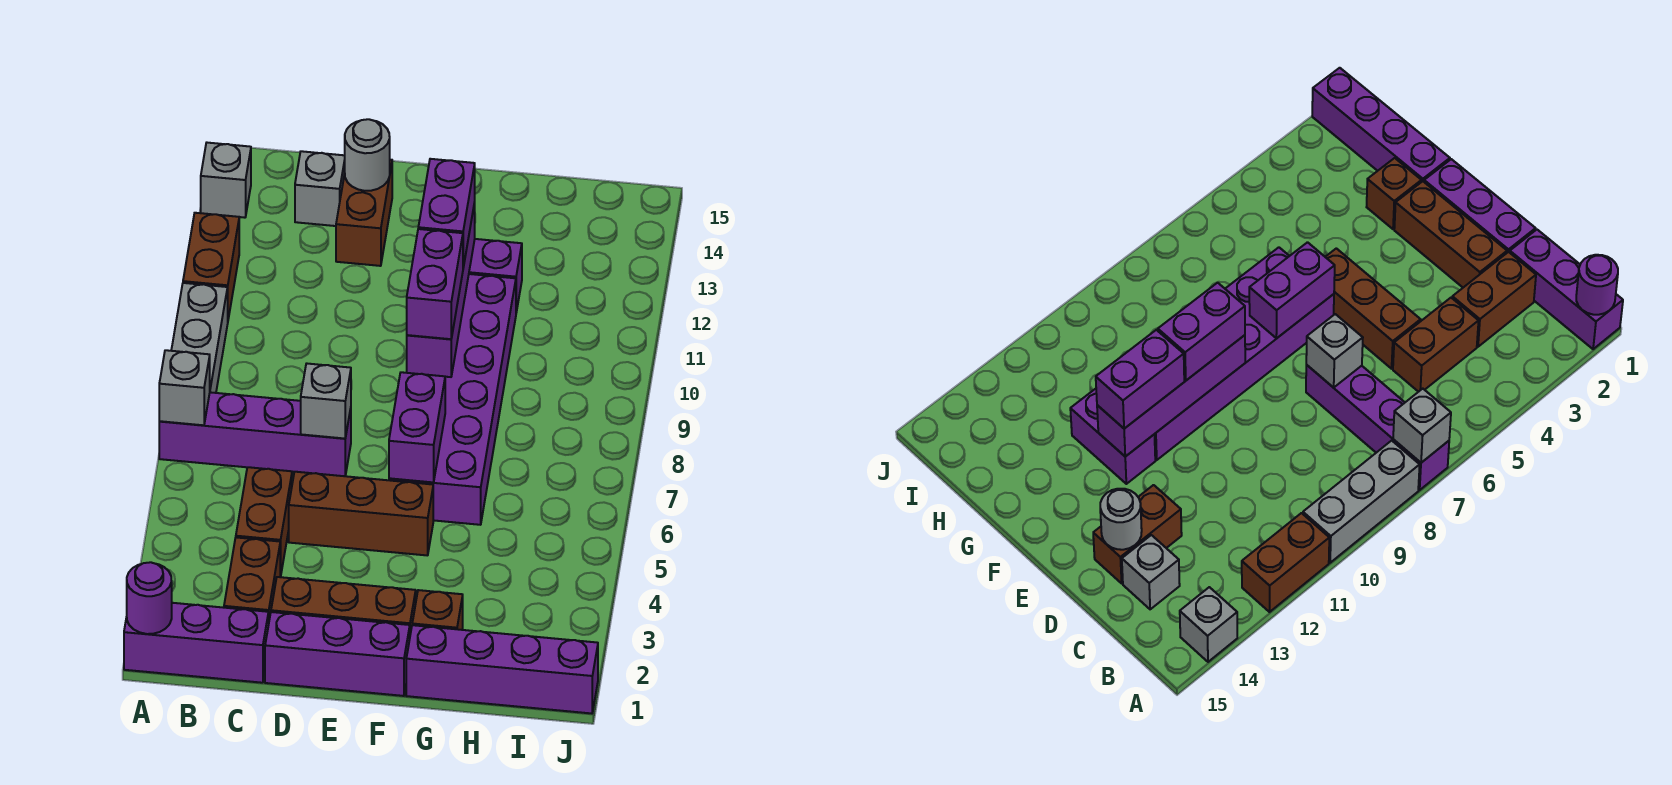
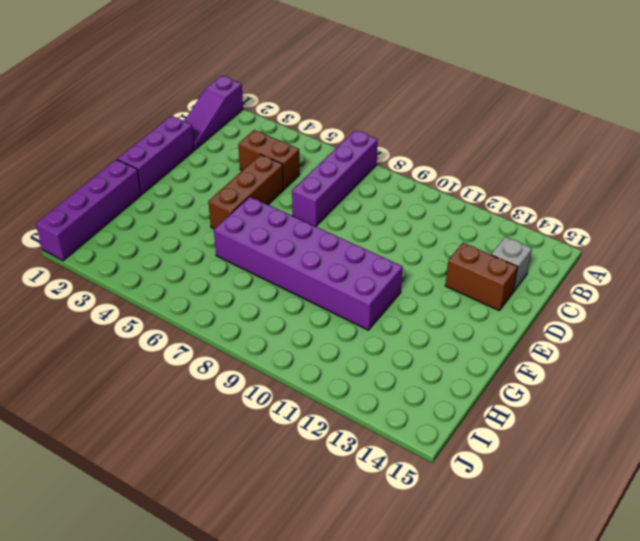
purple 1x3 slope [185,76,243,149] -> purple 1x3 brick [124,603,269,683]
none -> grey 1x3 brick [171,283,228,393]
none -> brown 1x2 brick [183,213,239,319]
none -> grey 1x1 brick [201,143,251,218]

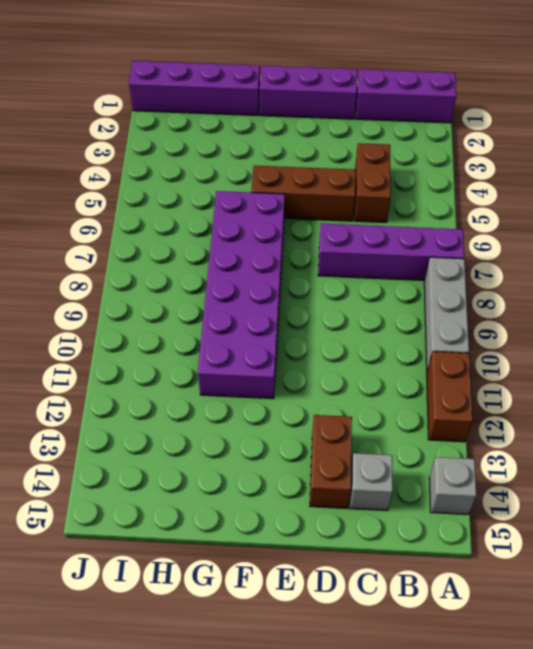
none -> brown 1x2 brick [224,537,280,620]
none -> brown 1x3 brick [271,577,416,634]
none -> purple 1x2 brick [469,239,522,312]

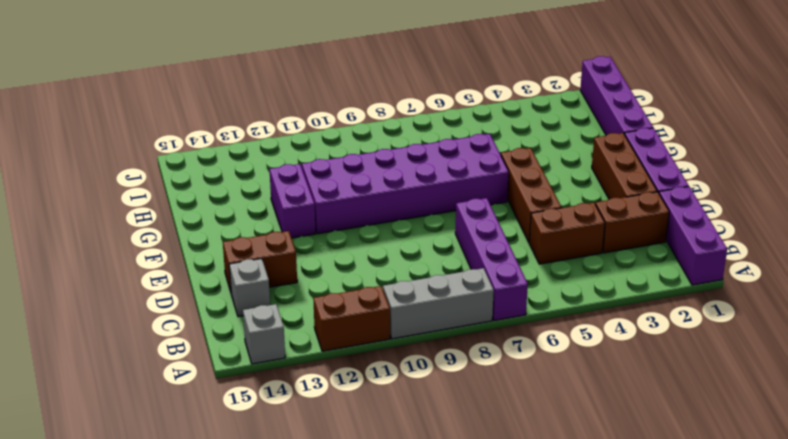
none -> brown 1x1 brick [412,590,463,630]
none -> purple 1x1 round brick [127,562,172,634]
none -> grey 1x1 brick [159,350,210,425]

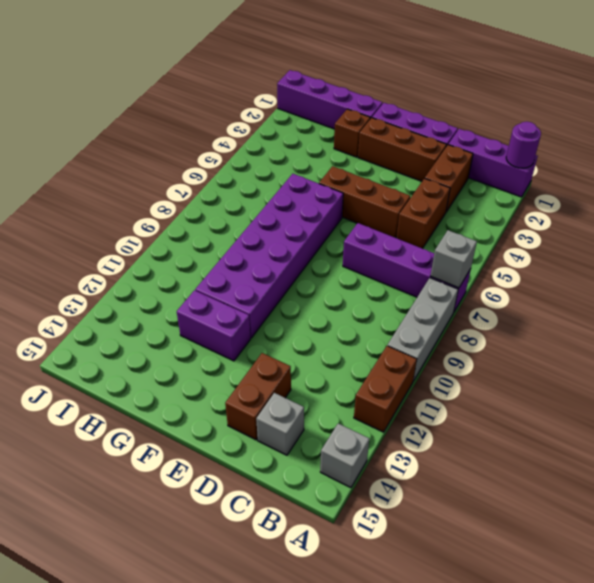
none -> grey 1x1 brick [301,364,351,439]
none -> grey 1x1 round brick [345,119,390,191]
none -> purple 1x2 brick [389,372,445,482]

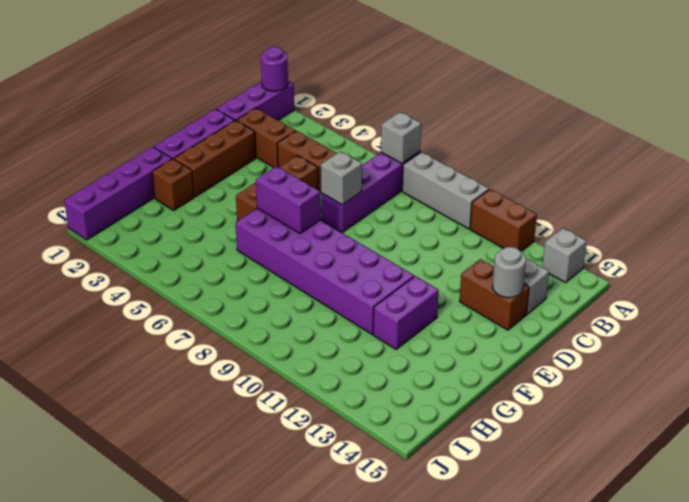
none -> purple 1x4 brick [407,203,475,377]
none -> purple 1x2 brick [407,229,463,339]
none -> purple 1x2 brick [418,159,475,267]

